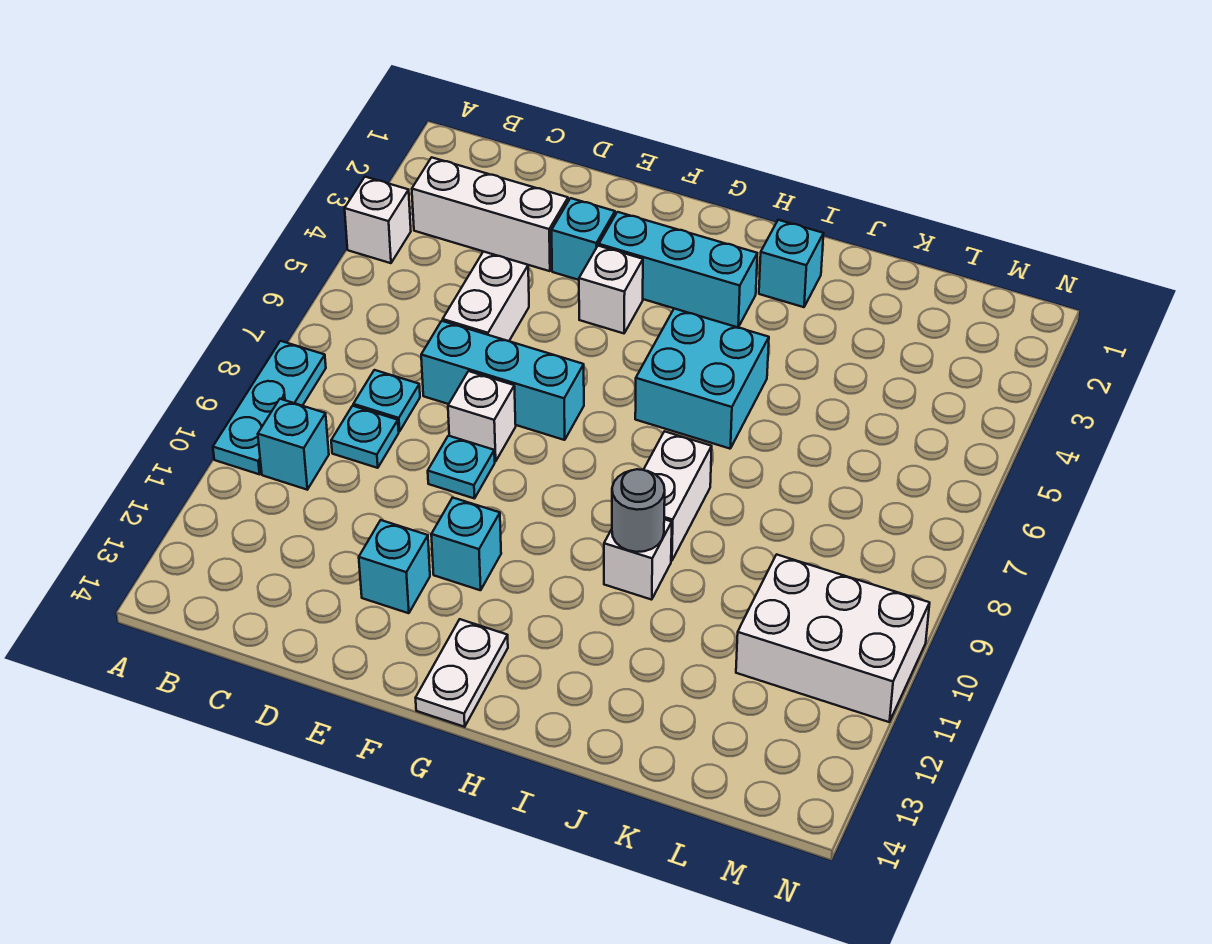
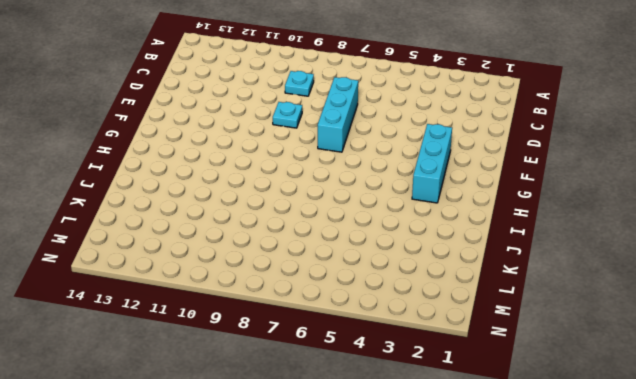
none -> white 1x1 brick [345,177,411,263]
none -> cyan 1x3 plate [213,341,326,474]
none -> white 1x3 brick [412,157,568,271]

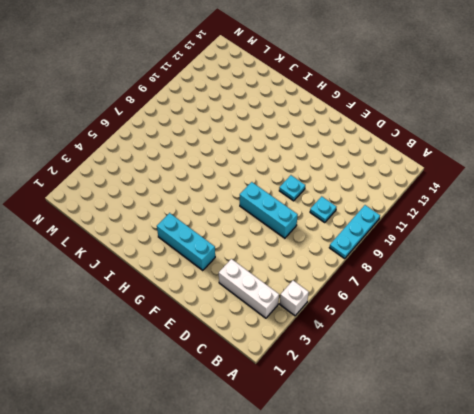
none -> cyan 1x1 brick [258,399,329,490]
none -> cyan 1x1 plate [353,370,420,431]
none -> white 1x2 brick [443,252,529,341]

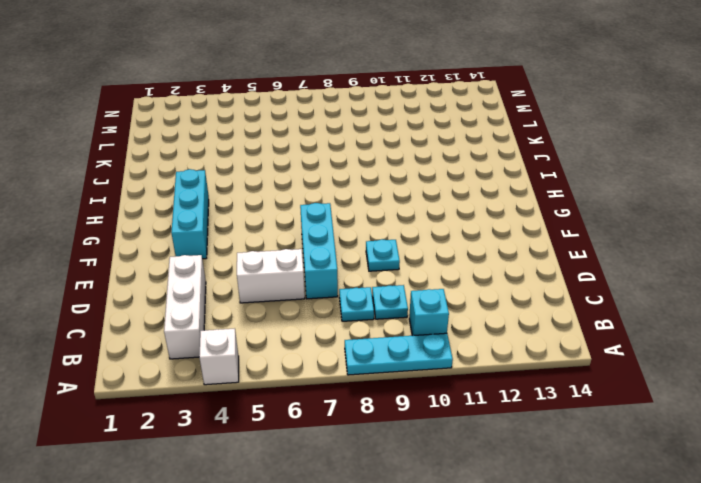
none -> cyan 1x1 brick [552,198,615,280]
none -> white 1x1 brick [448,371,516,461]
none -> cyan 1x1 brick [359,520,430,613]

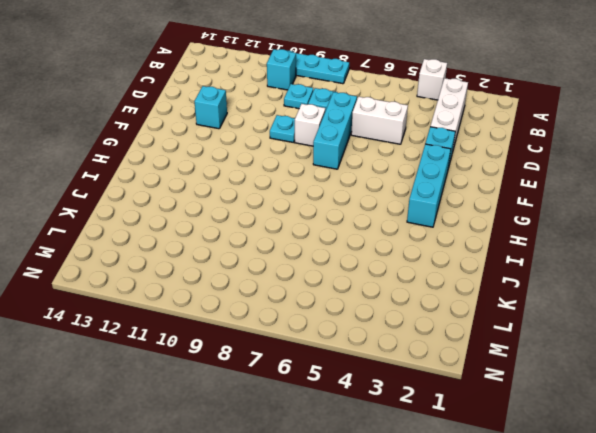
none -> white 1x1 brick [579,246,643,333]
none -> cyan 1x1 brick [431,498,501,590]
none -> white 1x2 plate [416,619,508,727]

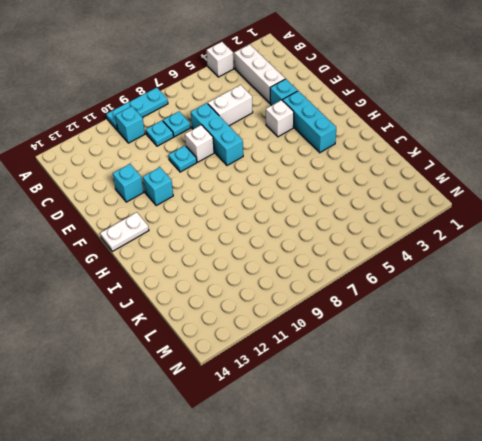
none -> cyan 2x2 brick [635,309,769,449]
none -> cyan 1x1 brick [759,220,823,307]
none -> white 1x2 brick [644,431,712,561]

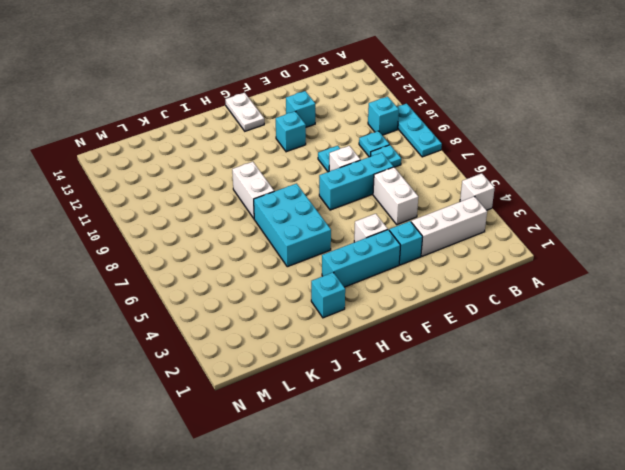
cyan 2x3 brick [254,184,331,267] -> cyan 2x2 brick [635,309,769,449]
none -> white 1x1 brick [604,519,672,600]
none -> white 2x3 brick [736,554,930,722]
none -> grey 1x1 round brick [612,469,665,552]

